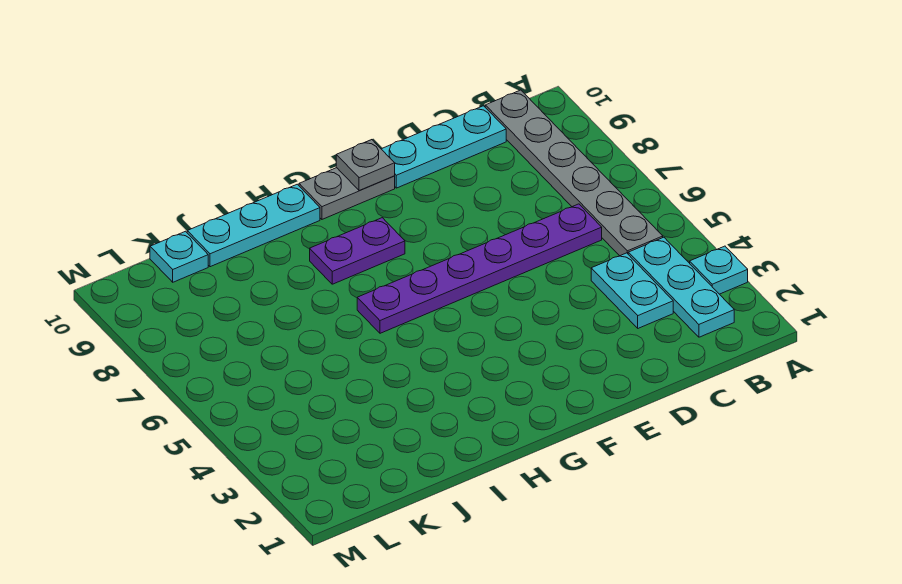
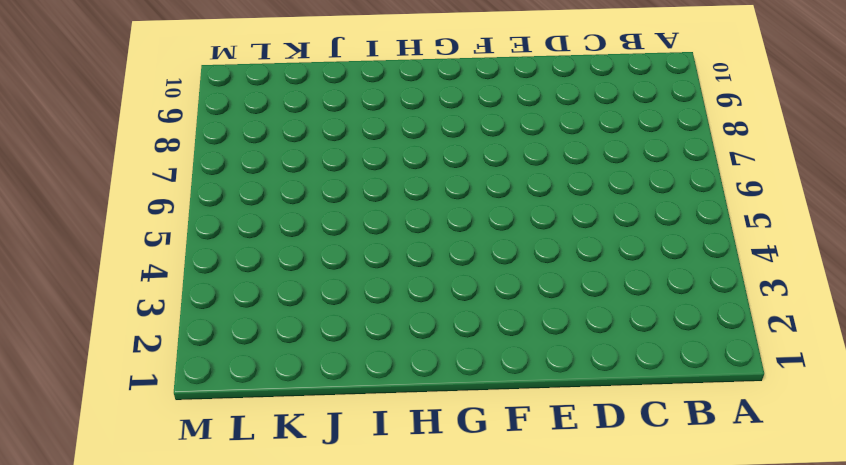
none -> cyan 1x1 plate [690,246,748,294]
none -> cyan 1x3 plate [628,237,734,337]

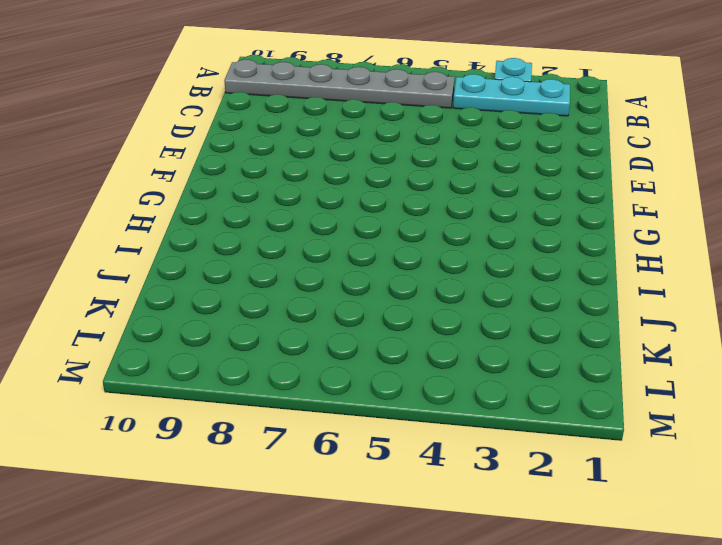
none -> cyan 1x2 plate [591,253,673,328]
none -> purple 1x6 plate [357,204,602,333]

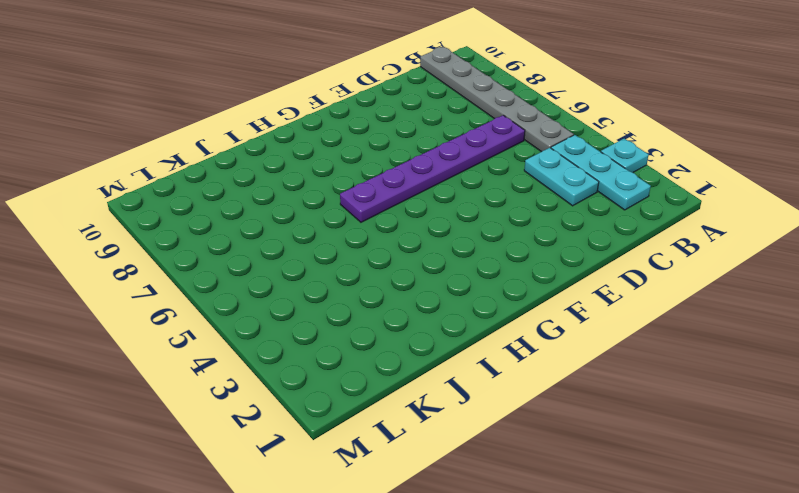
none -> cyan 1x3 plate [382,106,506,188]
none -> grey 1x2 plate [299,168,395,219]

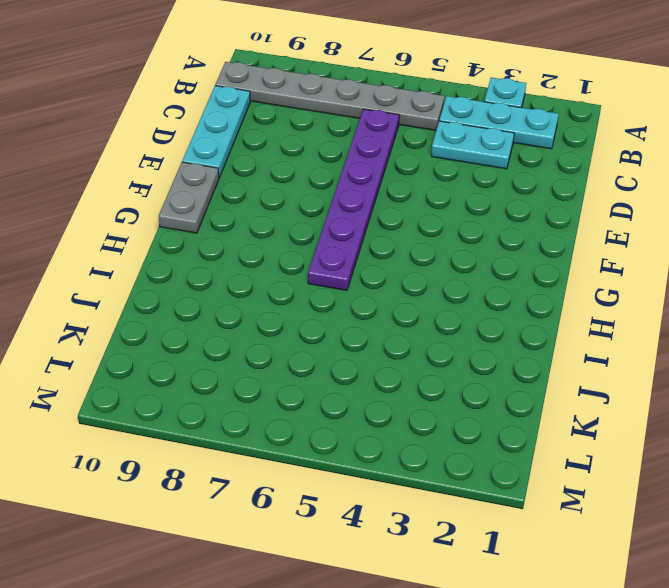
none -> purple 1x2 plate [310,218,405,284]
none -> cyan 1x3 plate [187,184,320,267]

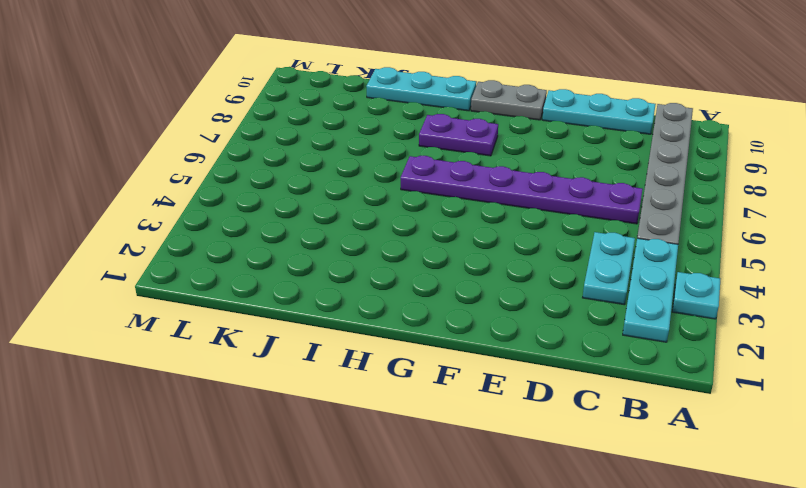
none -> cyan 1x1 plate [150,231,208,282]
none -> grey 1x1 plate [336,140,395,191]

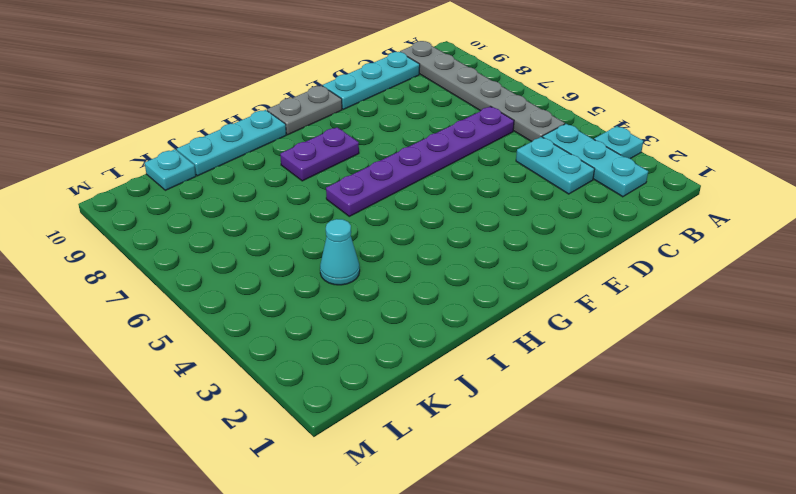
cyan 1x1 cone [320,219,360,285] -> none
none -> grey 1x1 plate [336,140,395,191]

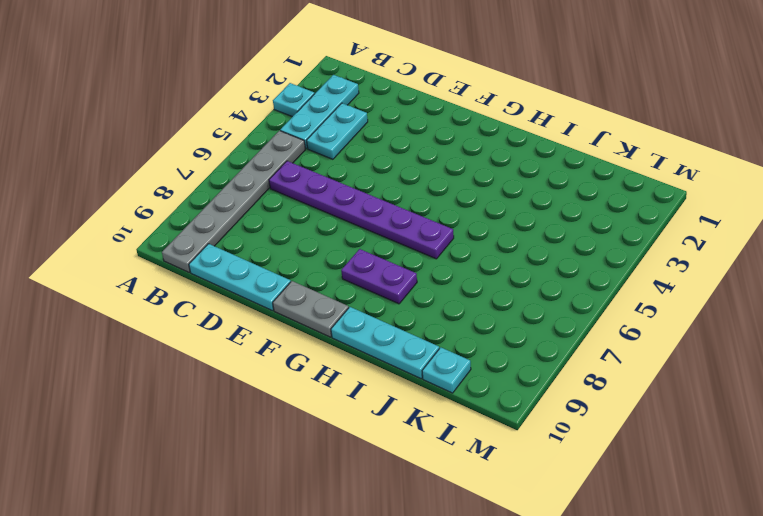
none -> grey 1x1 plate [336,140,395,191]

